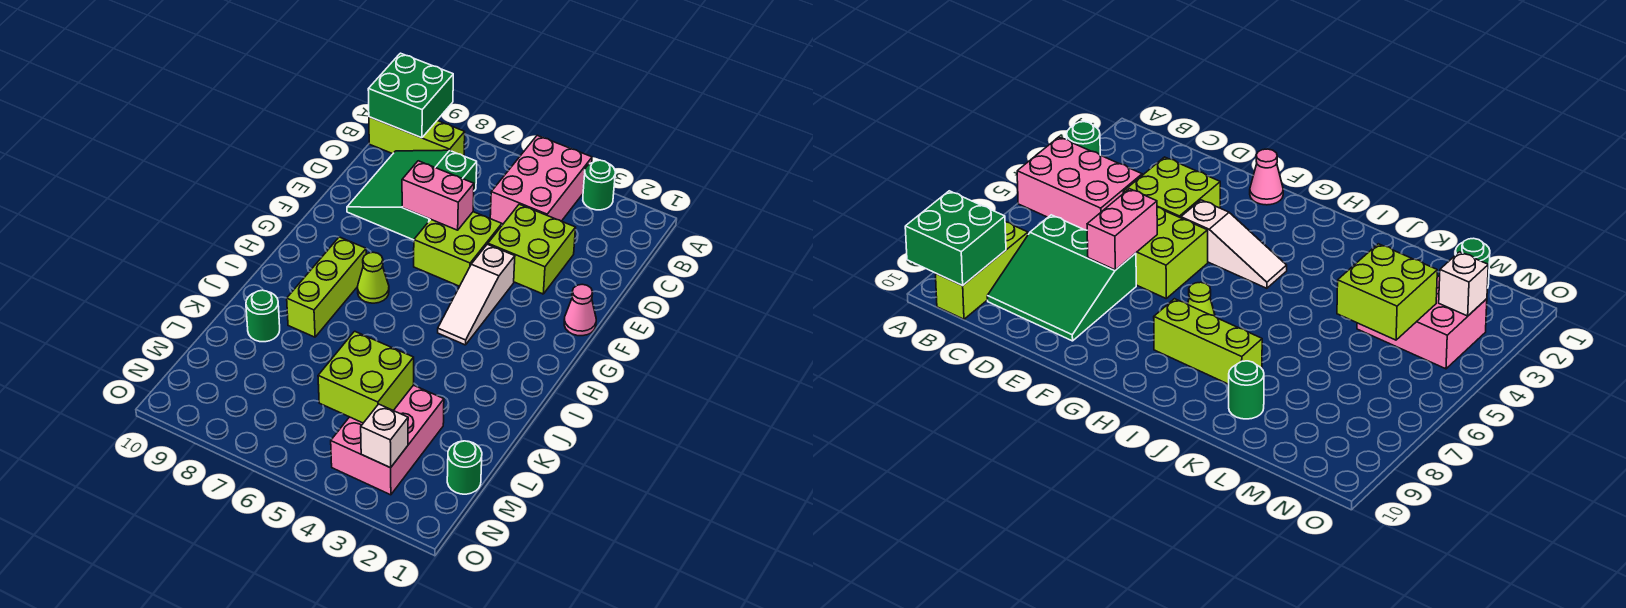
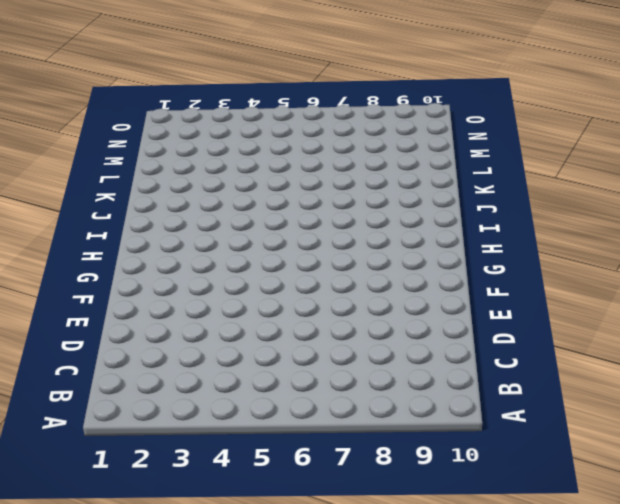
none -> green 1x1 round brick [583,160,615,210]
none -> pink 2x3 brick [490,135,592,224]
none -> lime 1x3 brick [369,117,465,156]

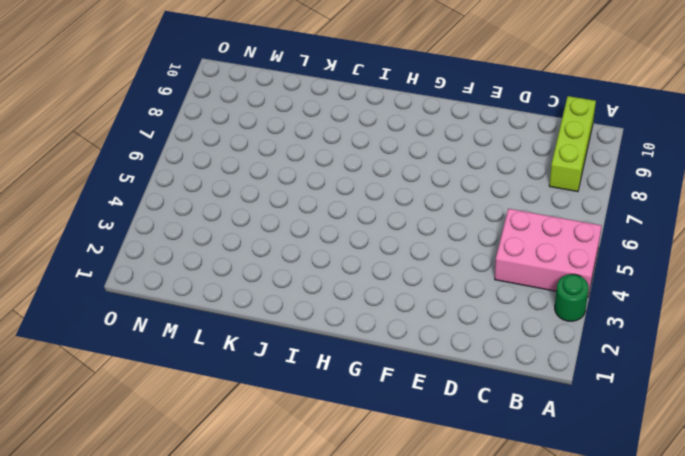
none -> green 3x3 slope [347,150,477,240]
none -> lime 2x2 brick [488,204,576,294]
none -> lime 2x2 brick [414,212,502,286]

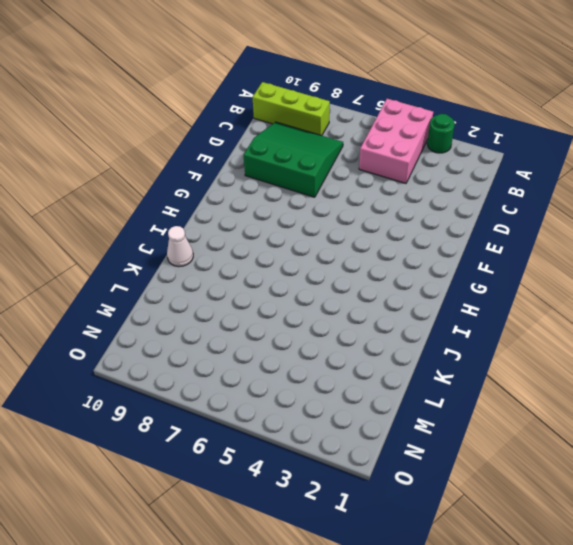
green 3x3 slope [243,122,343,197] -> green 3x3 slope turned to [347,150,477,240]
white 1x1 cone [167,226,193,267] -> none
none -> lime 2x2 brick [488,204,576,294]
none -> lime 2x2 brick [414,212,502,286]
none -> pink 1x1 cone [564,284,596,336]

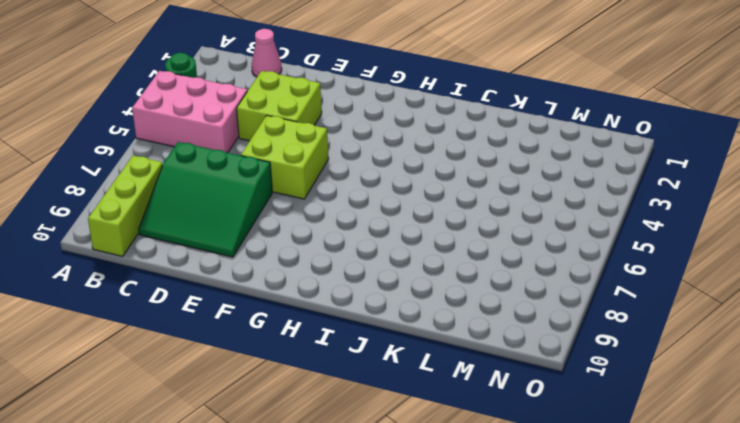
pink 1x1 cone [252,29,282,77] -> pink 1x1 cone moved to [564,284,596,336]
none -> white 1x3 slope [438,244,515,345]
none -> lime 1x1 cone [358,252,389,303]
none -> lime 1x3 brick [287,237,366,337]

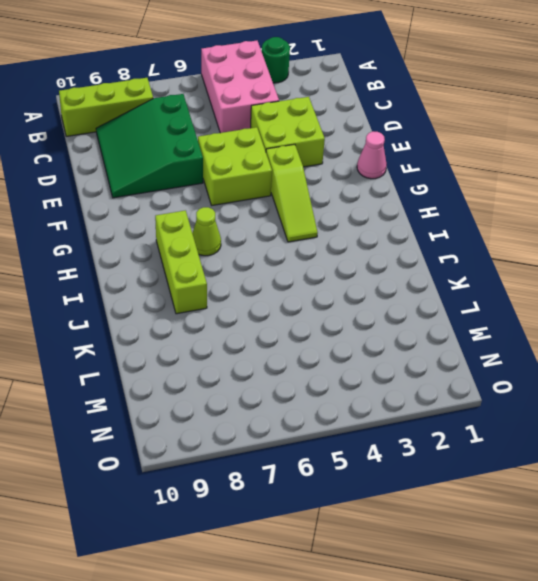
lime 1x3 slope [266,144,318,242] -> white 1x3 slope [438,244,515,345]
none -> green 1x1 round brick [246,290,280,342]
none -> pink 2x3 brick [331,385,444,495]
none -> green 1x1 round brick [447,441,482,494]

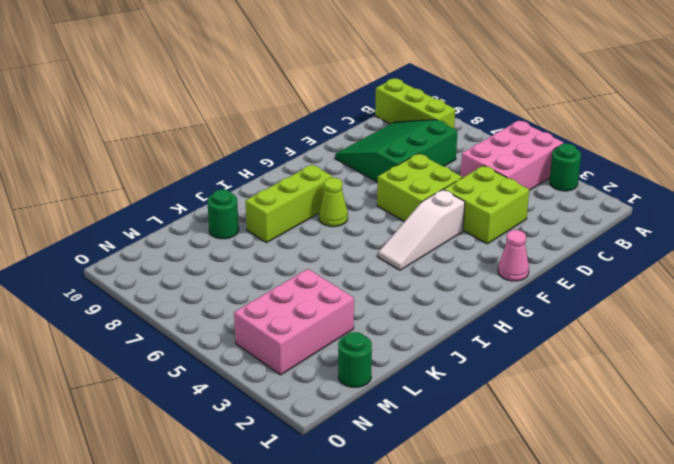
none -> green 2x2 brick [368,53,453,138]
none -> pink 1x2 brick [402,161,474,230]
none -> lime 2x2 brick [318,331,414,423]

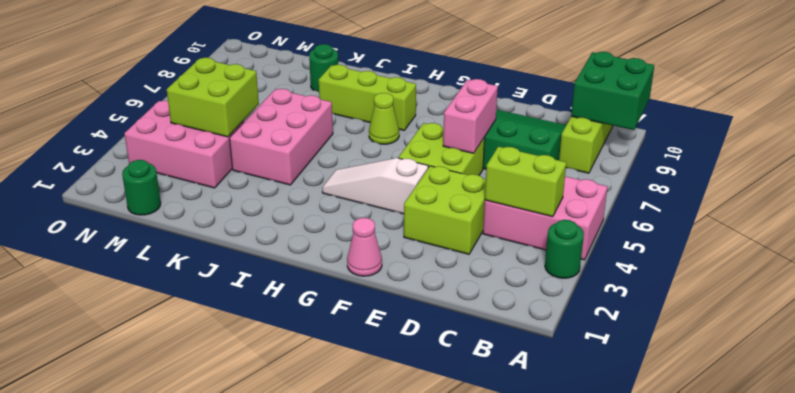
lime 1x2 brick [485,147,566,217] -> none
pink 2x3 brick [230,89,333,185] -> none
none -> white 1x1 brick [361,404,408,468]

